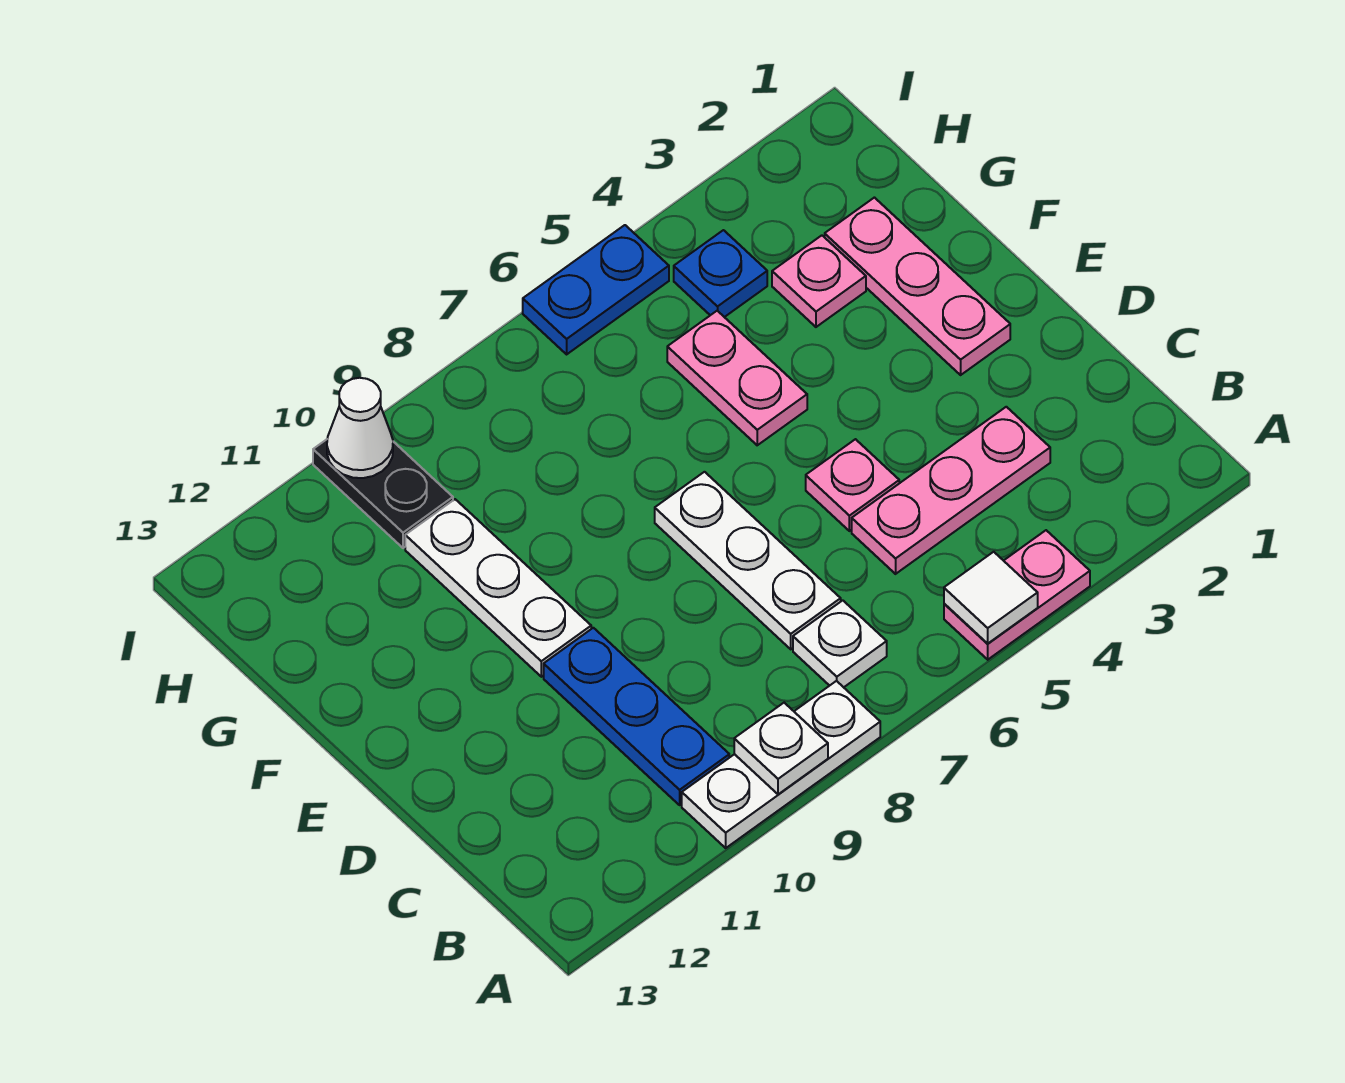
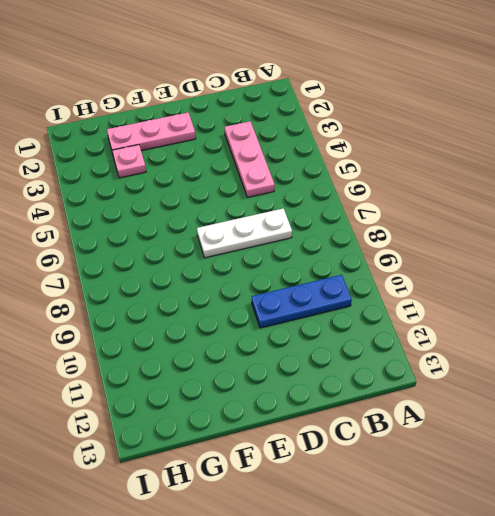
none -> pink 1x2 plate [944,530,1090,660]
none -> white 1x3 plate [682,681,880,848]
none -> white 1x1 plate [793,600,887,687]

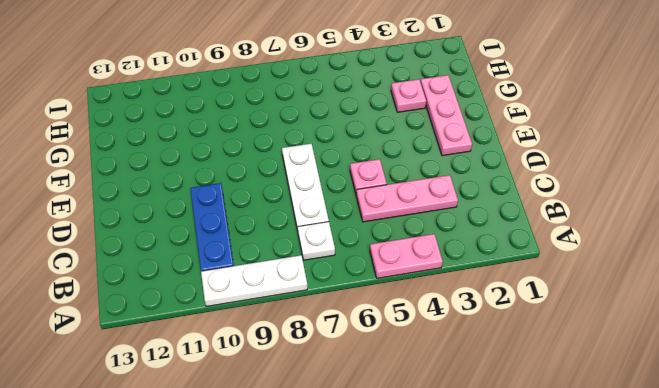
none -> white 1x3 plate [405,499,591,677]
none -> pink 1x2 plate [667,311,807,445]
none -> blue 1x1 plate [674,230,767,317]

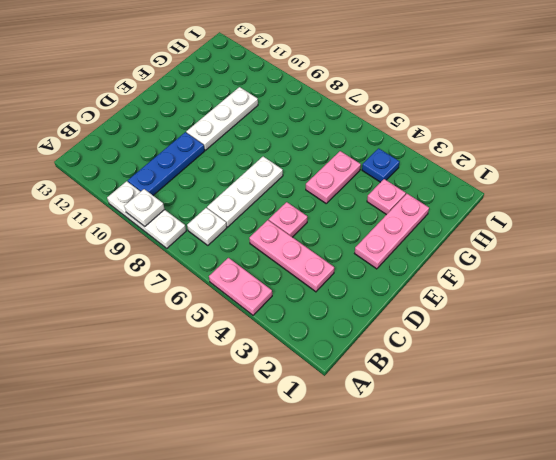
none -> black 1x2 plate [313,439,453,548]
none -> blue 1x2 plate [523,225,669,354]
none -> white 1x1 tile [944,552,1038,643]

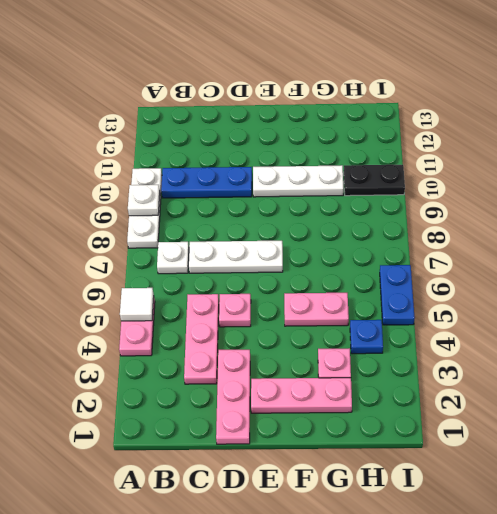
pink 1x3 plate [216,350,250,444] -> none
none -> white 1x1 cone [327,378,393,478]

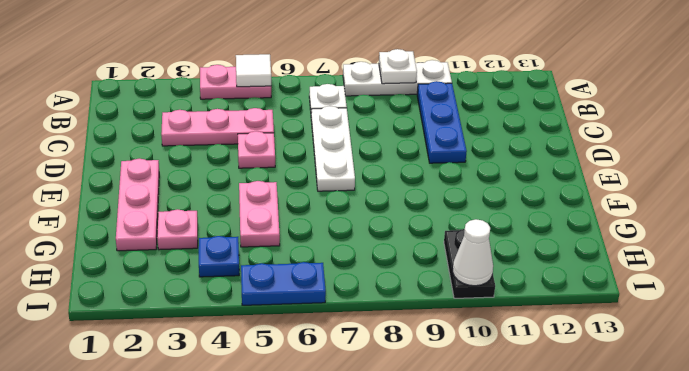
none -> white 1x3 plate [405,499,591,677]

